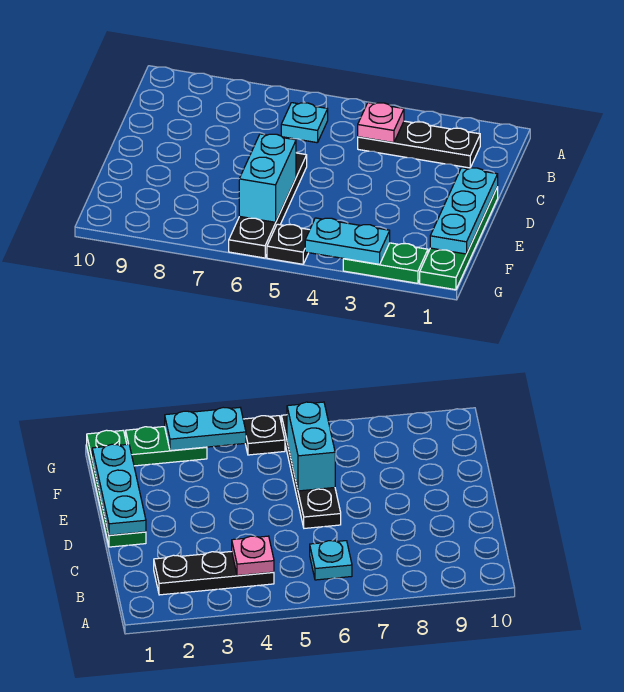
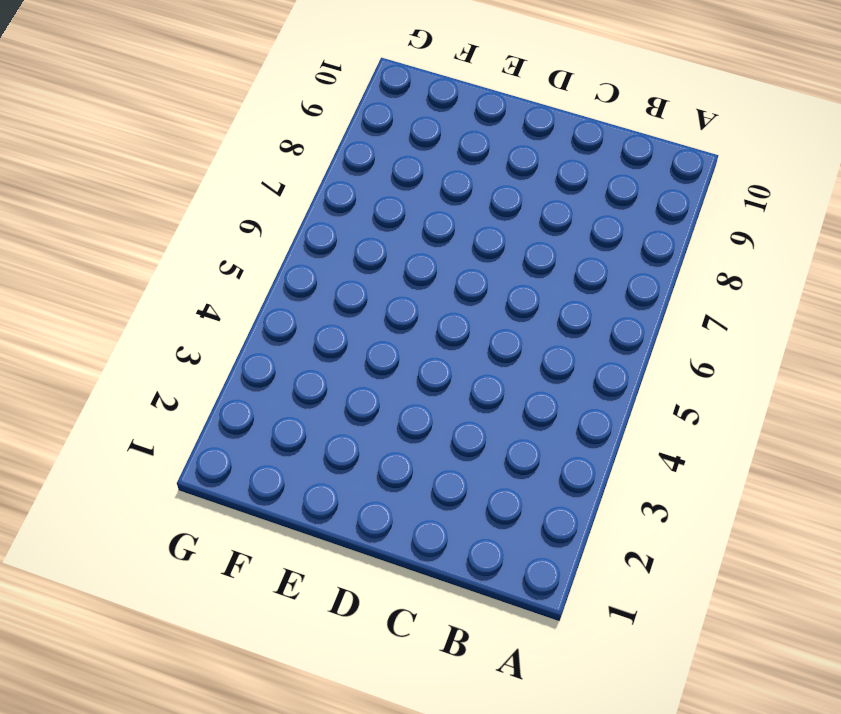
none -> black 1x3 plate [358,121,480,168]
none -> cyan 1x1 plate [281,103,328,143]

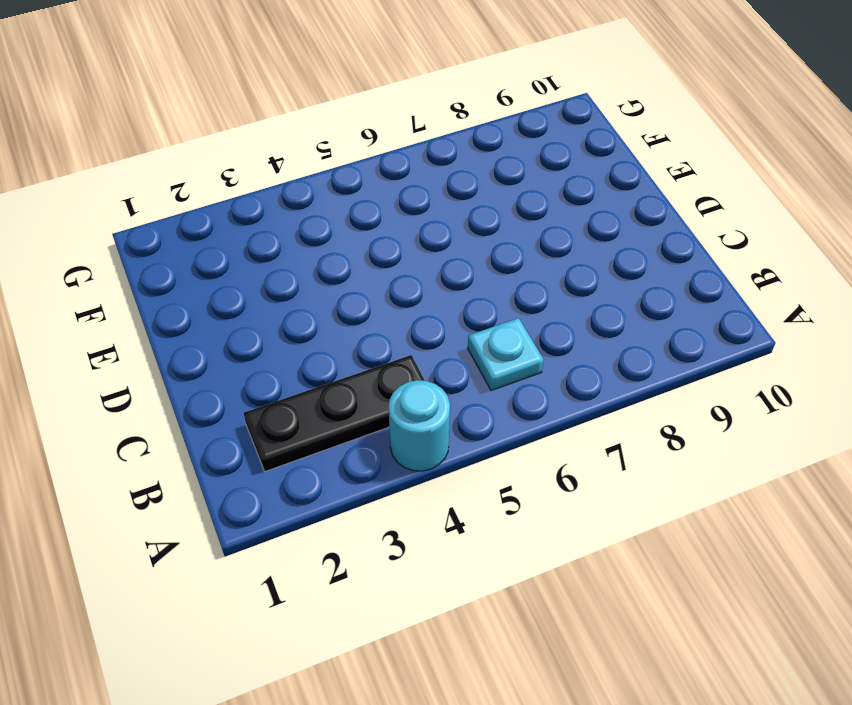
cyan 1x1 round brick [389,380,450,471] -> none
none -> green 1x4 plate [420,187,498,290]
none -> black 1x4 plate [229,153,307,258]

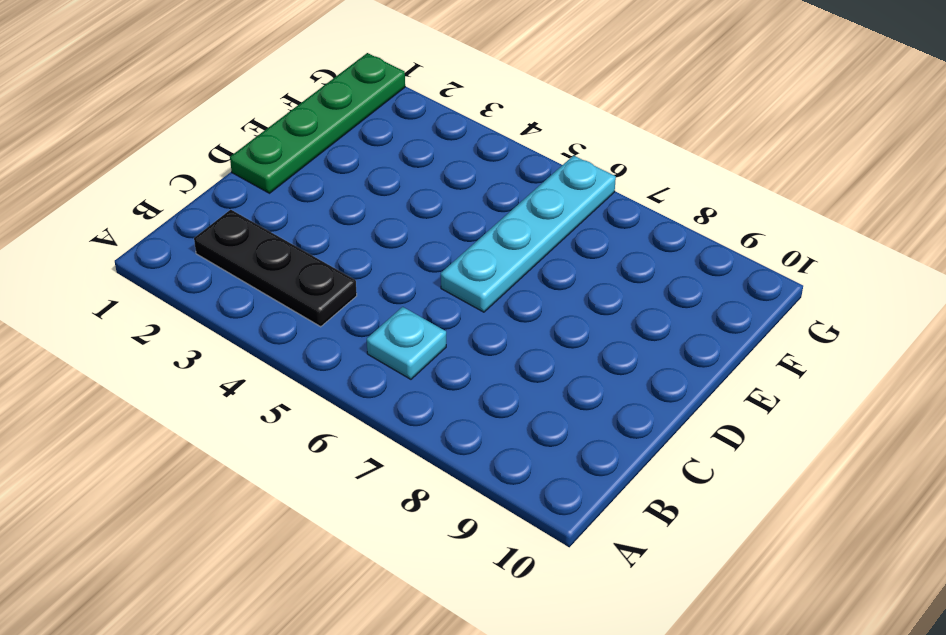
cyan 1x4 plate [441,155,616,312] -> black 1x4 plate [229,153,307,258]
none -> green 1x2 plate [343,243,428,283]
none -> black 1x1 plate [267,224,309,264]

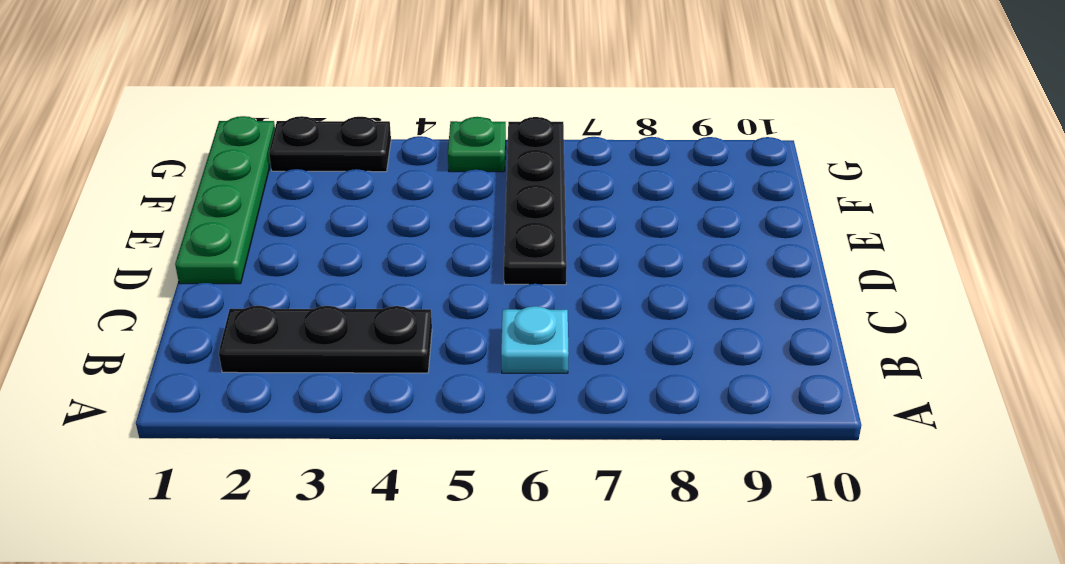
black 1x2 plate [269,116,391,172] -> green 1x2 plate [343,243,428,283]
green 1x1 plate [448,117,506,172] -> black 1x1 plate [267,224,309,264]
none -> pink 1x1 plate [358,103,404,143]
none -> cyan 1x3 plate [430,168,498,254]

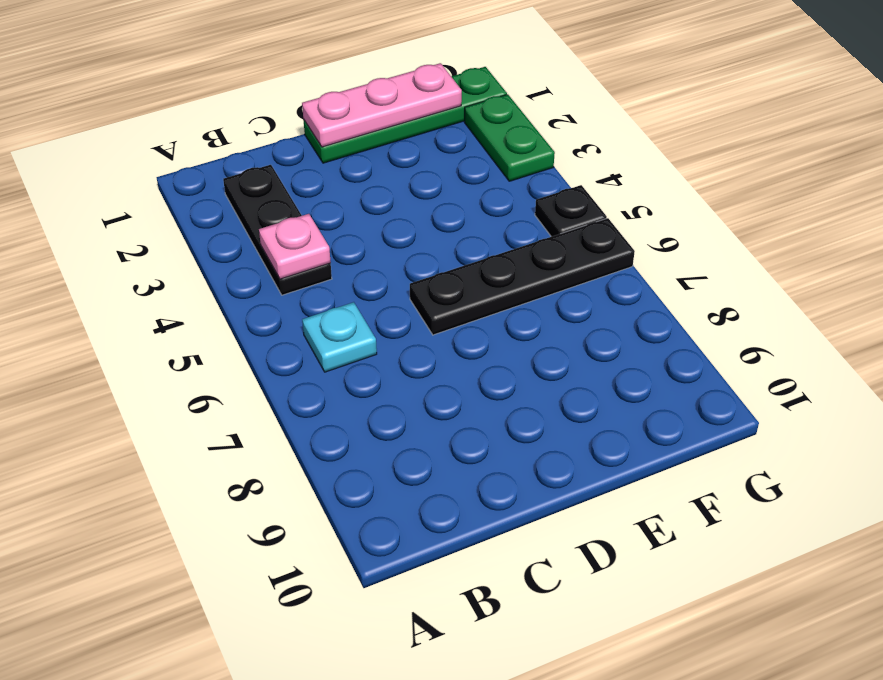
pink 1x3 plate [302,63,462,147] -> cyan 1x3 plate [430,168,498,254]
none -> cyan 1x2 brick [239,134,296,222]
none -> cyan 1x2 plate [305,218,390,264]

